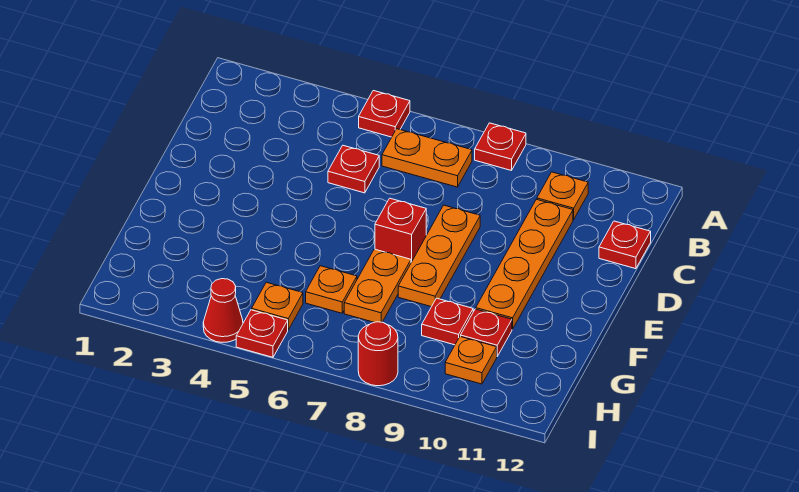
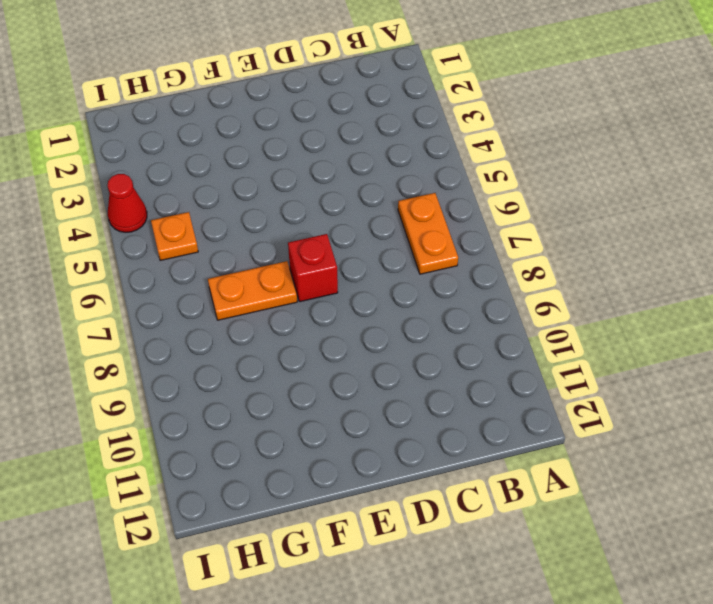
none -> red 1x1 plate [359,91,410,137]
none -> red 1x1 plate [475,123,526,171]
none -> orange 1x1 plate [537,172,588,220]

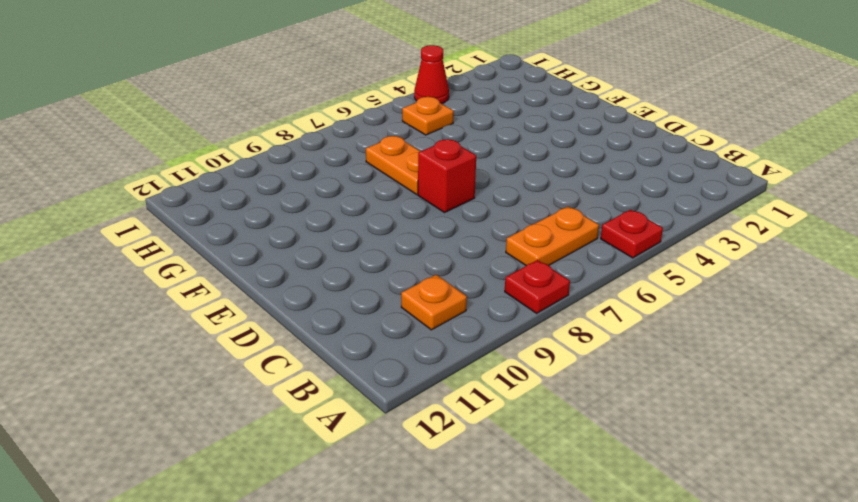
none -> red 1x1 plate [328,146,379,193]
none -> orange 1x4 plate [476,199,573,329]
none -> red 1x1 plate [599,221,651,269]

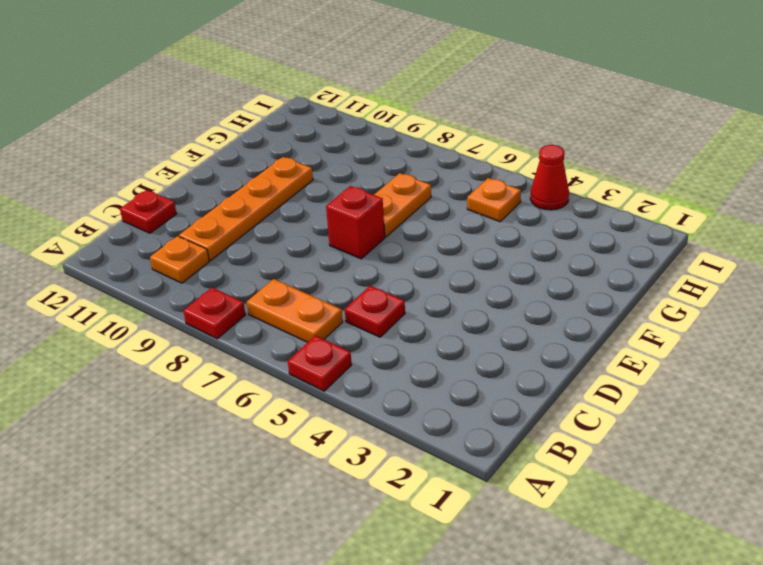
none -> orange 1x3 plate [398,205,480,307]
none -> orange 1x1 plate [306,266,357,313]
none -> red 1x1 plate [422,298,473,345]

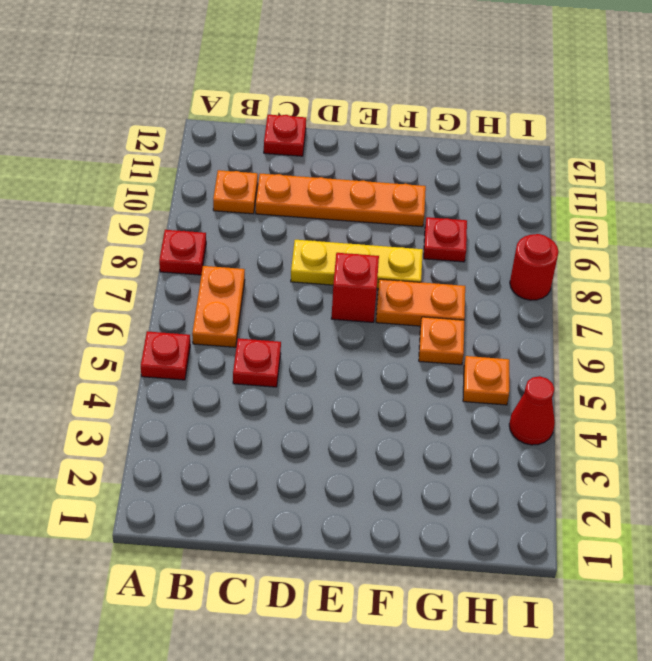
yellow 1x3 plate [291,240,423,289] -> orange 1x3 plate [398,205,480,307]
none -> red 1x1 plate [461,309,512,356]
none -> orange 1x1 plate [445,337,497,384]
none -> red 1x1 plate [236,310,288,357]

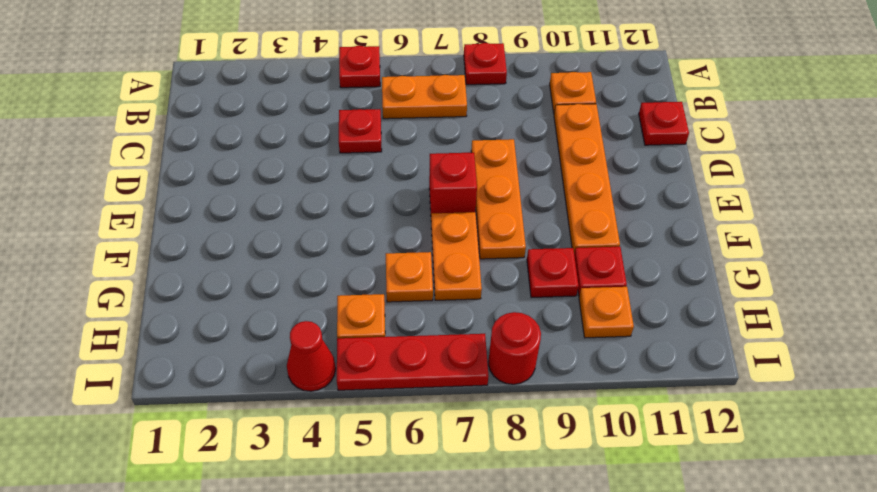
red 1x3 plate [337,334,488,390] -> red 1x1 plate [236,310,288,357]

